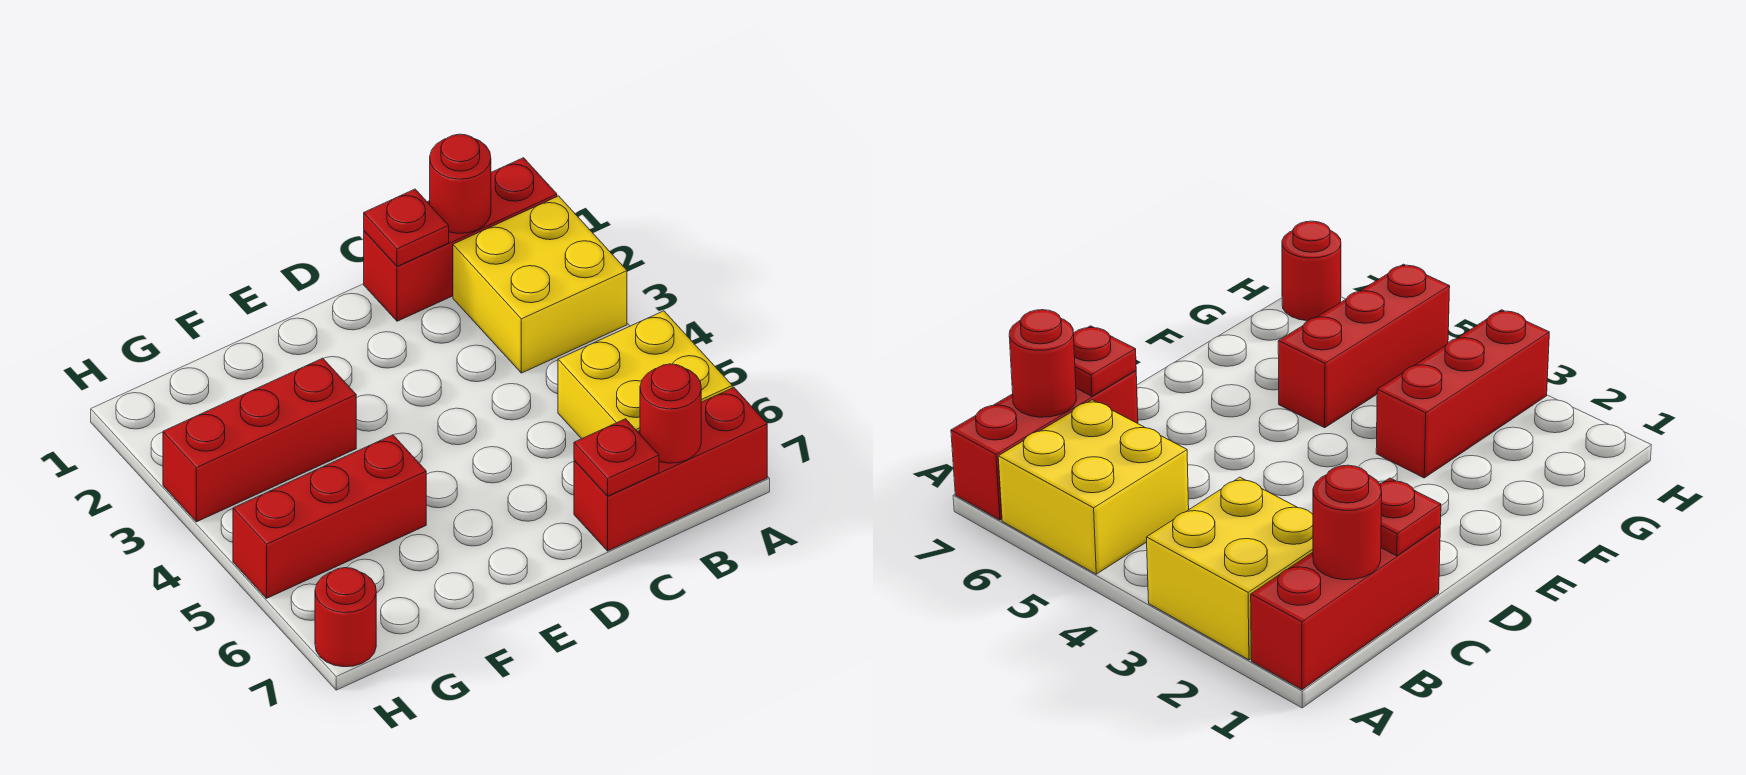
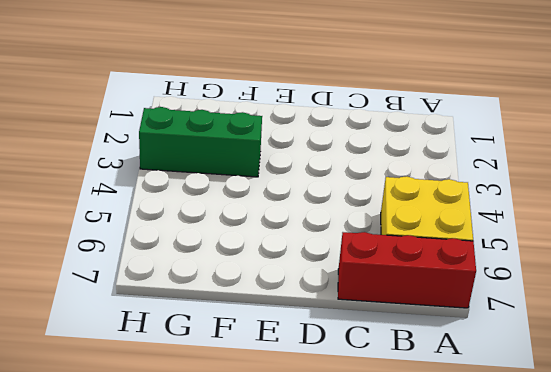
green 1x3 brick [139,107,262,177] -> red 1x3 brick [163,358,356,522]
none -> red 1x3 brick [364,158,557,321]
none -> yellow 2x2 brick [453,196,627,373]

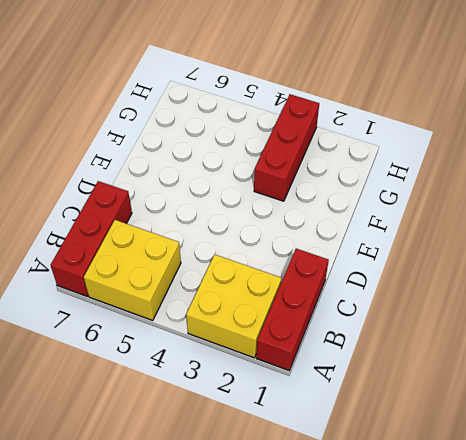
none -> red 1x3 brick [233,435,426,598]
none -> red 1x1 round brick [315,568,376,667]

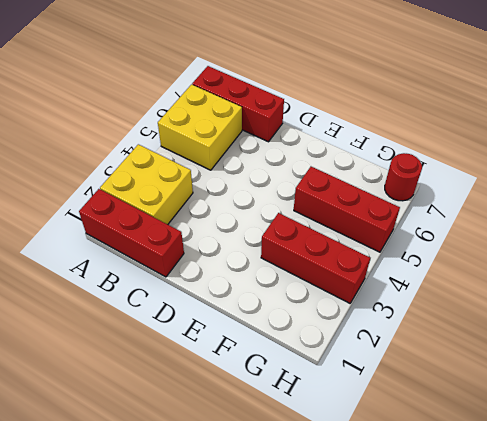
none -> red 1x1 round brick [430,134,491,234]
none -> red 1x1 round brick [640,364,701,463]

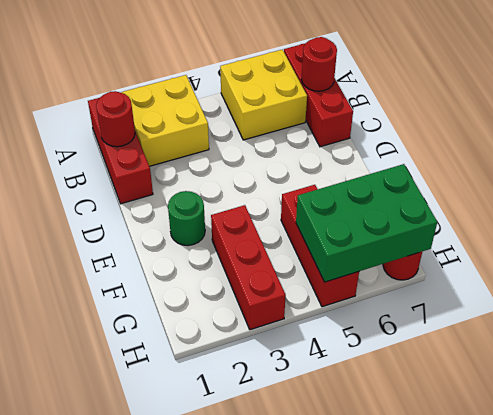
green 1x1 round brick [168,191,205,246] -> none
green 2x3 brick [296,164,437,282] -> none
none -> red 1x1 plate [364,189,449,267]
none -> red 1x1 plate [574,419,659,496]

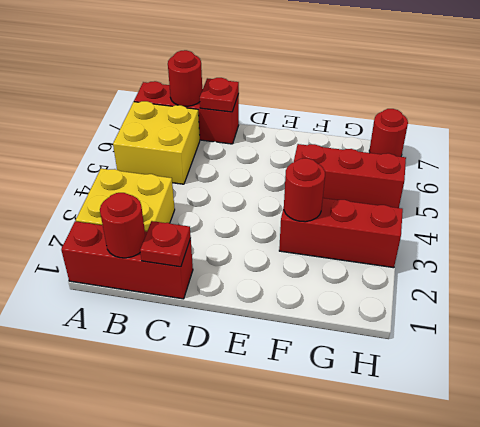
red 1x1 round brick [284,158,325,222] -> none

